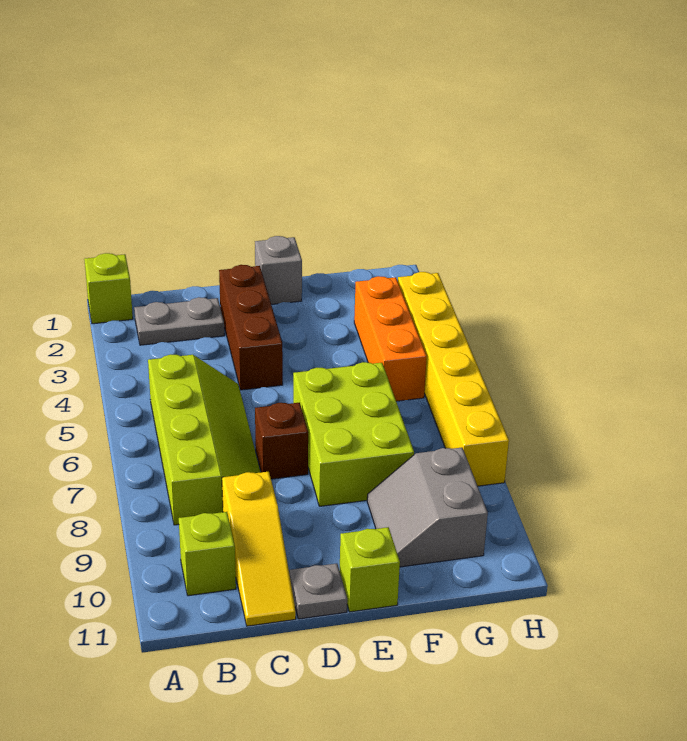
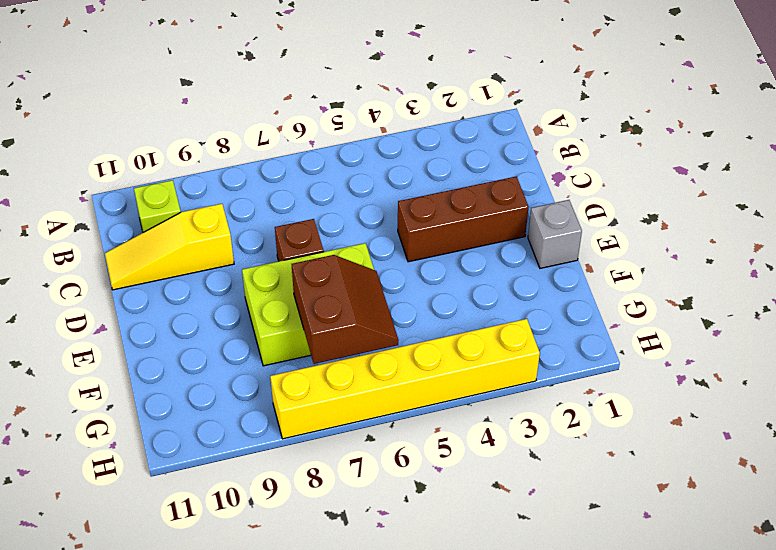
brown 2x2 slope [292,255,399,364] -> none
none -> lime 1x1 brick [84,253,133,324]
none -> grey 1x2 plate [134,297,224,345]
none -> lime 2x4 slope [148,354,260,525]

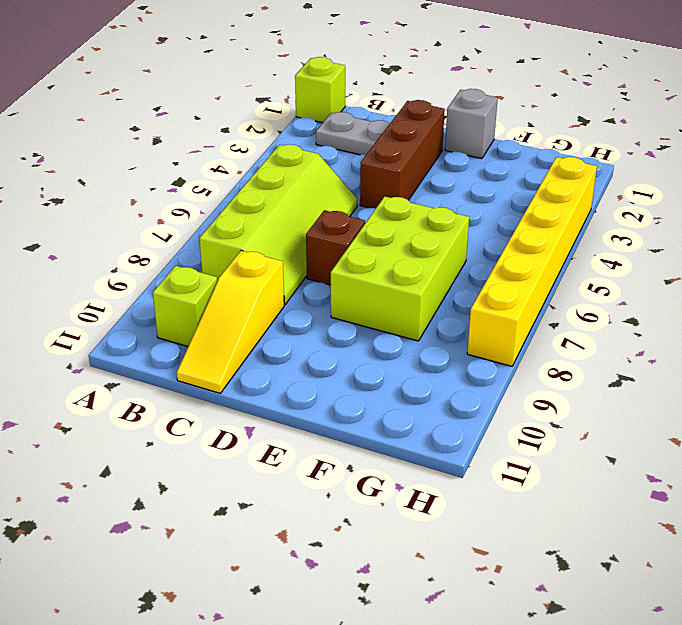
none -> grey 1x1 plate [289,563,347,619]
none -> lime 1x1 brick [340,527,400,612]
none -> grey 2x2 slope [367,448,488,567]

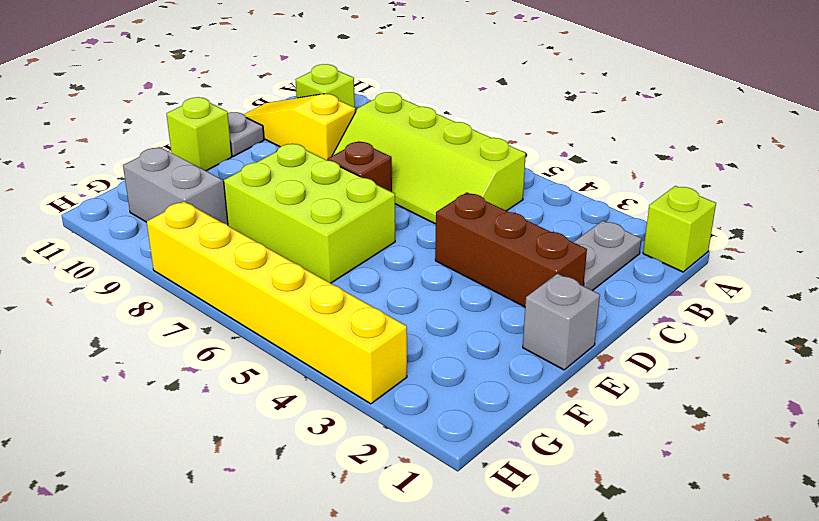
none -> orange 1x3 brick [354,276,427,401]

